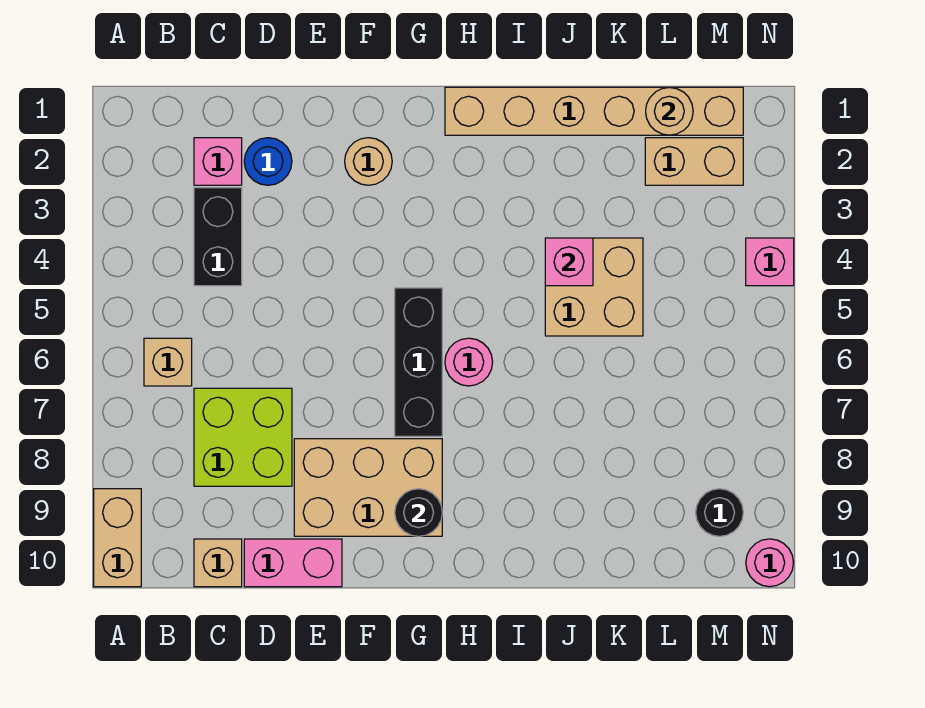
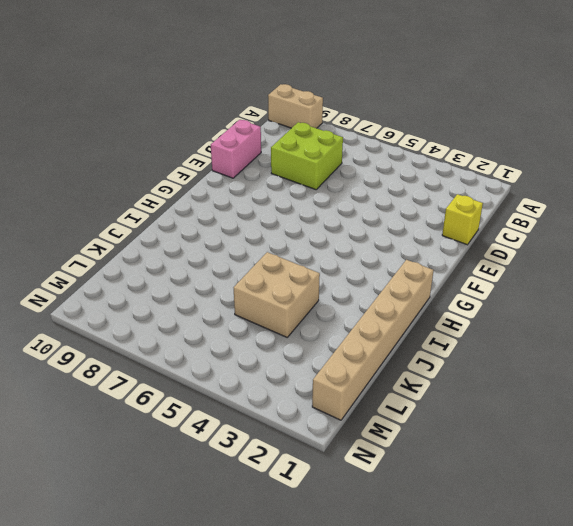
yellow 1x1 brick [442,194,483,245] -> none
none -> tan 1x1 brick [144,338,192,386]
none -> pink 1x1 brick [194,138,242,185]
none -> black 1x2 brick [194,188,242,286]

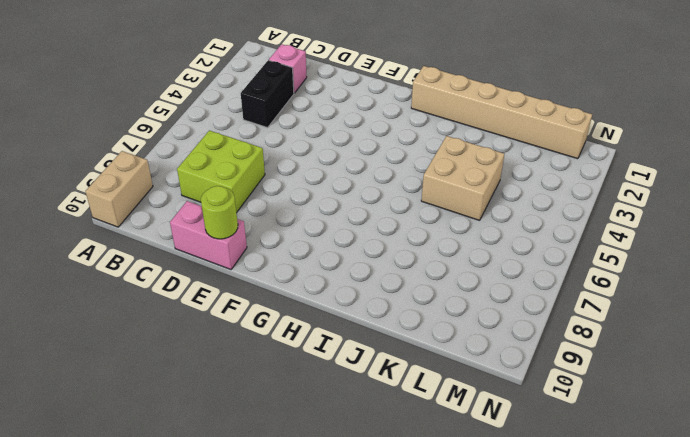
lime 1x1 round brick [201,186,238,239] -> none
none -> tan 1x1 brick [144,338,192,386]
none -> tan 1x1 brick [194,539,242,587]
none -> blue 1x1 round brick [244,138,292,185]

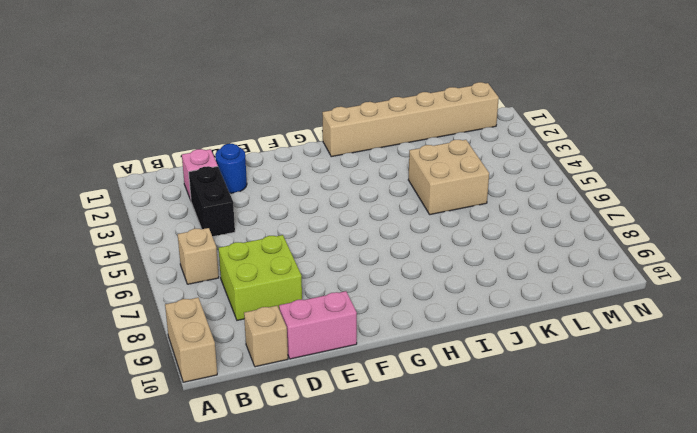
none -> tan 2x3 brick [294,439,442,536]
none -> tan 1x1 round brick [345,138,392,185]
none -> black 1x3 brick [395,288,442,436]

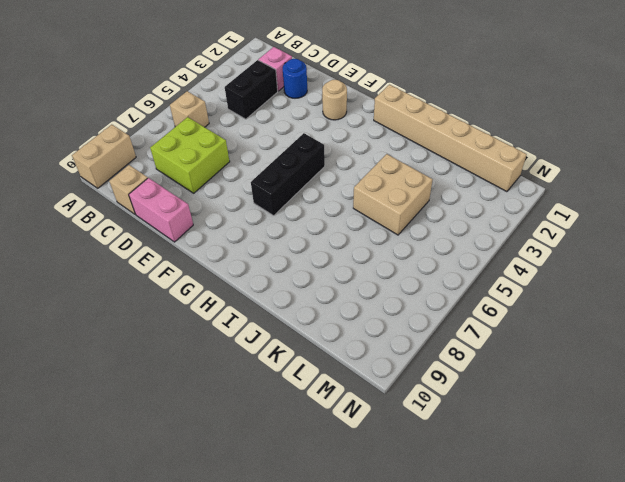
none -> tan 2x3 brick [294,439,442,536]
none -> pink 1x1 round brick [445,338,493,386]
none -> tan 1x2 brick [645,138,743,185]

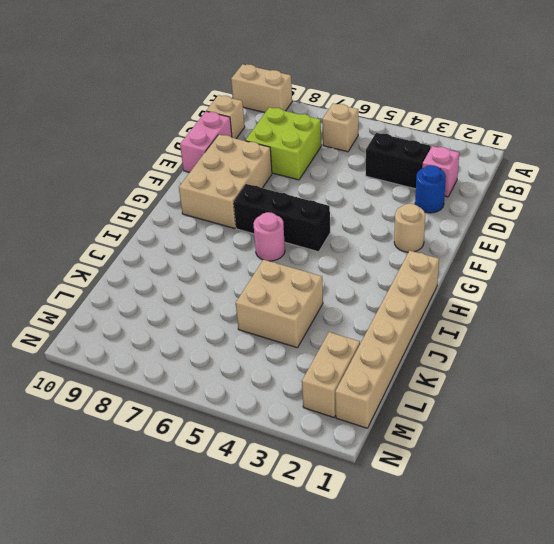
none -> black 1x1 round brick [696,489,743,536]
none -> pink 1x1 brick [746,238,794,286]
none -> pink 1x1 round brick [746,539,794,587]

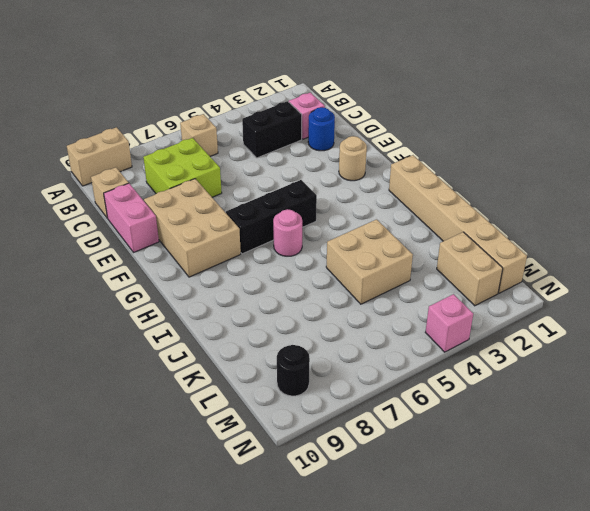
none -> pink 1x1 round brick [746,539,794,587]
none -> black 1x1 round brick [395,489,442,536]
none -> pink 1x1 brick [545,238,593,286]

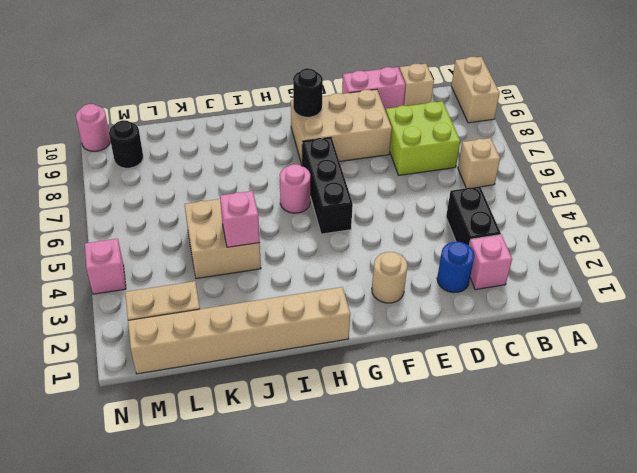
none -> tan 1x1 round brick [646,87,693,135]

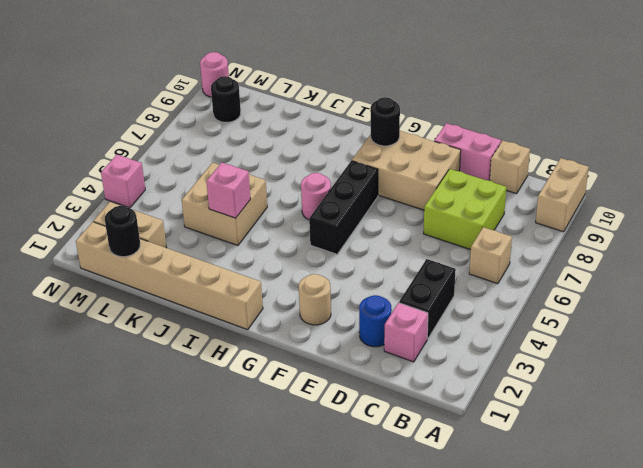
black 1x1 round brick [105,206,140,257] -> tan 1x1 round brick [646,87,693,135]

